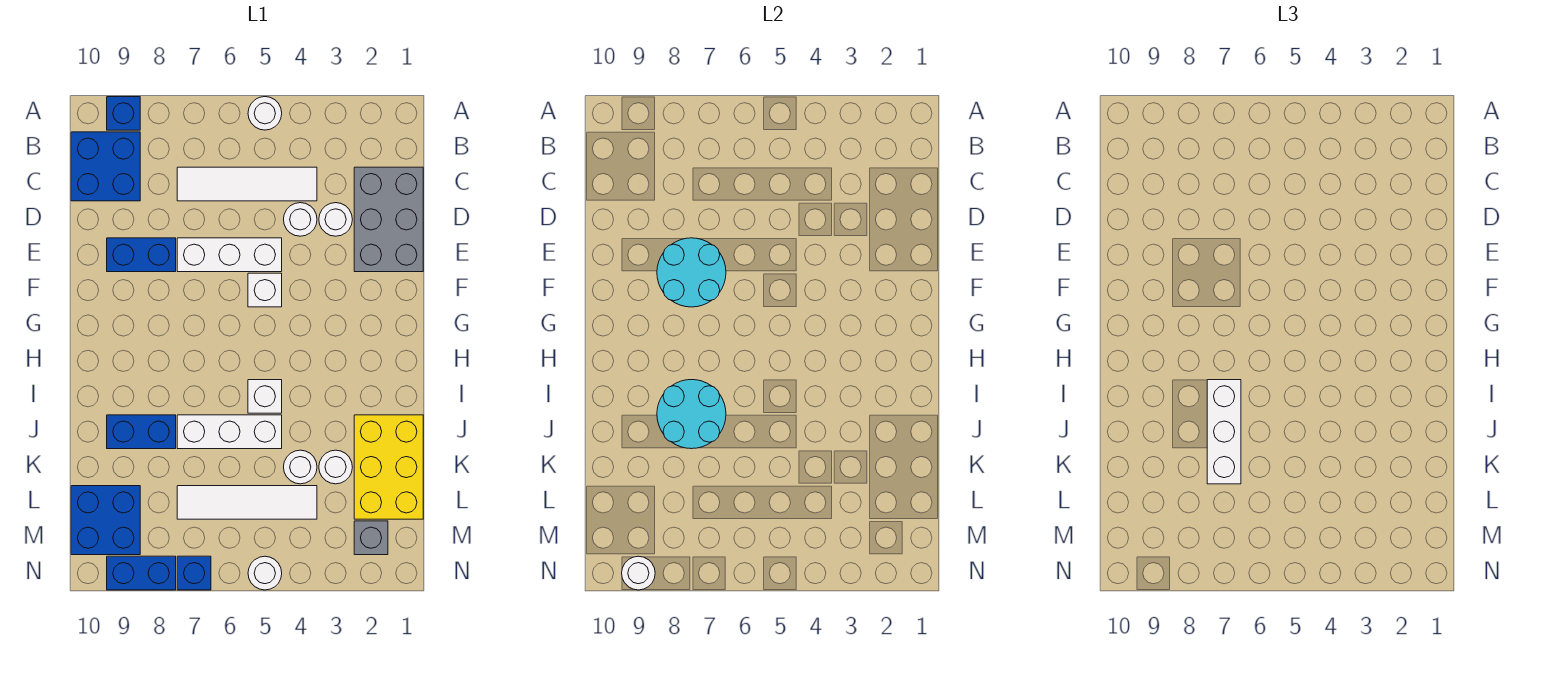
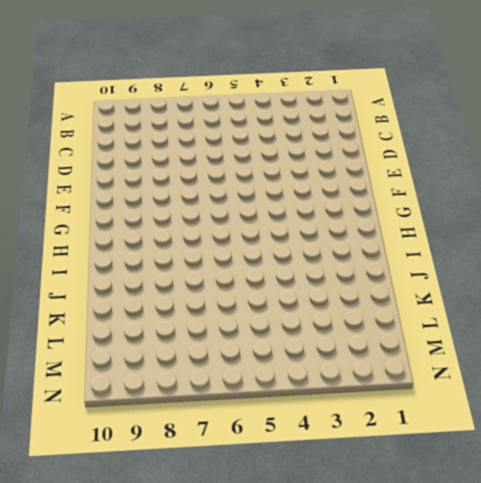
none -> white 1x1 round brick [248,97,282,130]
none -> blue 1x1 brick [107,97,140,130]
none -> blue 2x2 brick [71,132,140,201]

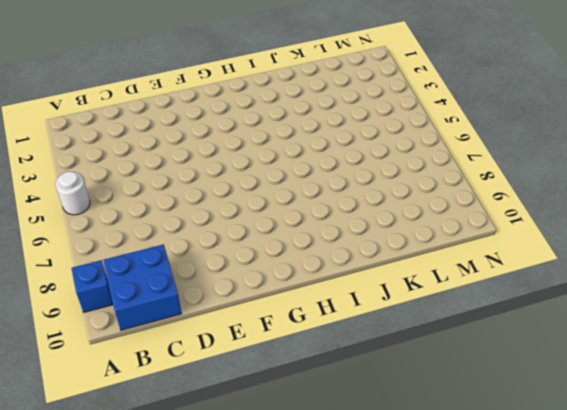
none -> grey 2x3 brick [354,167,423,272]
none -> white 1x4 tile [177,167,317,201]
none -> white 1x1 round brick [319,203,352,236]

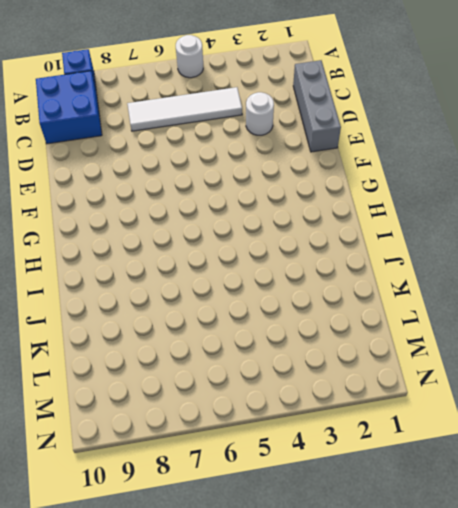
grey 1x3 brick [293,60,341,152] -> grey 2x3 brick [354,167,423,272]
none -> white 1x1 round brick [284,203,317,236]
none -> white 1x3 brick [177,238,282,272]
none -> blue 1x2 brick [107,238,176,272]

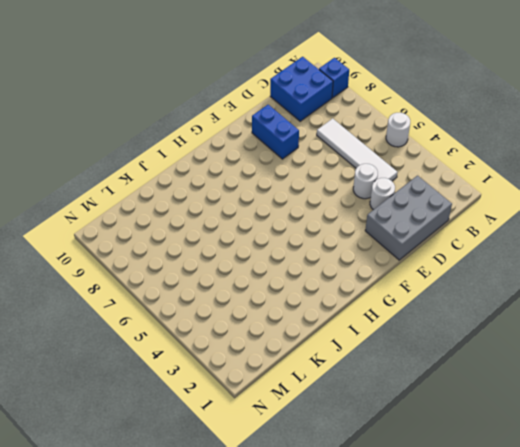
none -> white 1x3 brick [177,238,282,272]
none -> white 1x1 brick [248,273,282,307]
none -> white 1x1 brick [248,380,282,413]

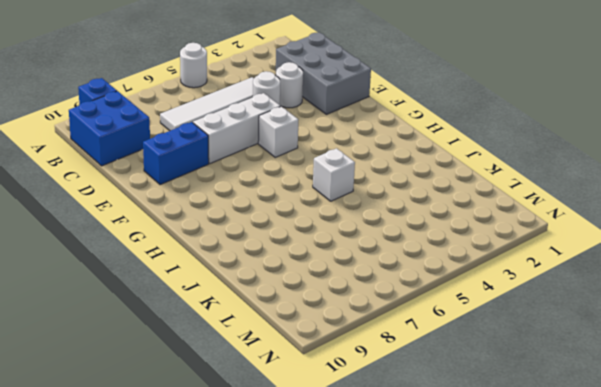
none -> yellow 2x3 brick [354,415,423,519]
none -> white 1x3 brick [177,415,282,449]
none -> blue 1x2 brick [107,415,176,449]

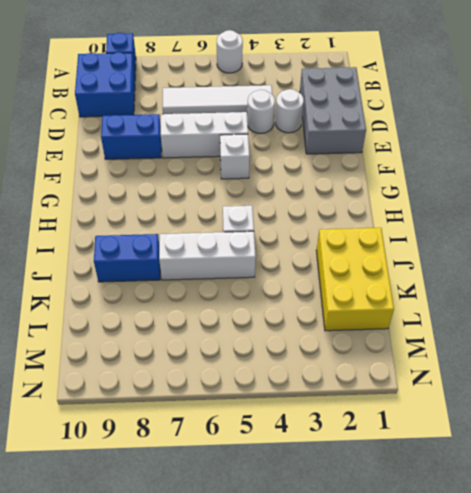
none -> white 1x1 round brick [319,450,352,484]
none -> white 1x1 round brick [284,450,317,484]
none -> white 1x4 tile [177,486,317,519]

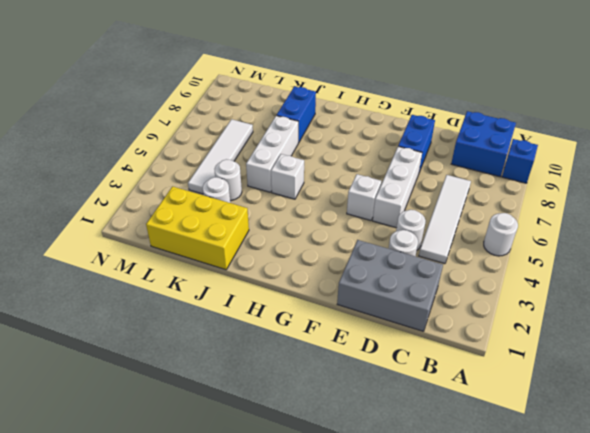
none -> blue 2x2 brick [71,486,140,555]
none -> grey 1x1 brick [354,521,388,555]
none -> white 1x1 round brick [248,556,282,590]

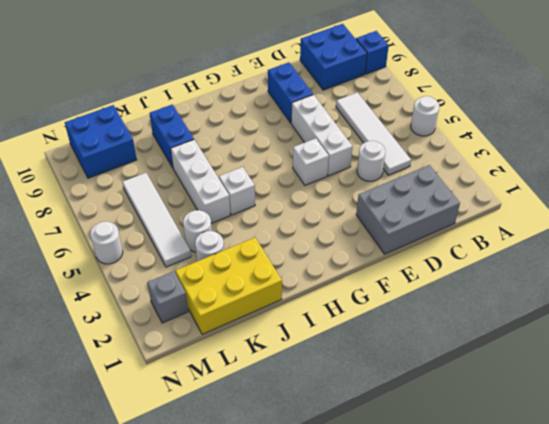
none -> white 1x1 round brick [319,203,352,236]
none -> blue 1x1 brick [177,556,211,590]
none -> blue 1x2 brick [107,556,176,590]

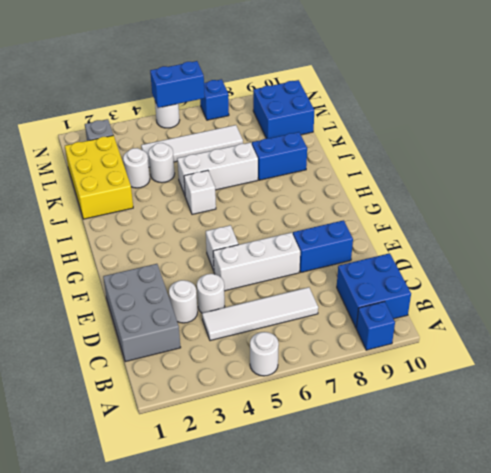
blue 1x2 brick [150,61,205,108] -> blue 1x2 brick moved to [107,556,176,590]
none -> cyan 2x2 round brick [657,238,726,307]
none -> cyan 2x2 round brick [657,380,726,449]
none -> white 1x1 round brick [622,556,655,590]

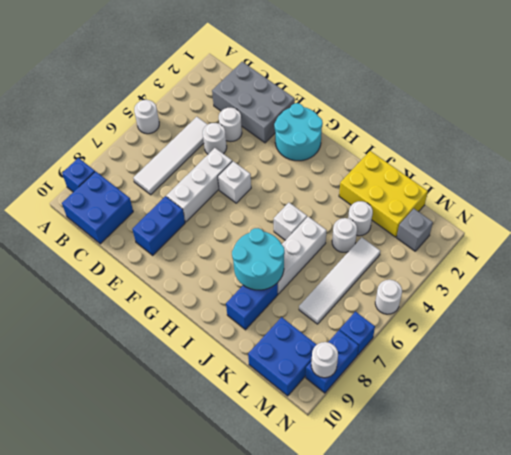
cyan 2x2 round brick [274,103,323,161] -> cyan 2x2 round brick moved to [657,238,726,307]
none -> white 1x3 brick [1207,380,1241,484]

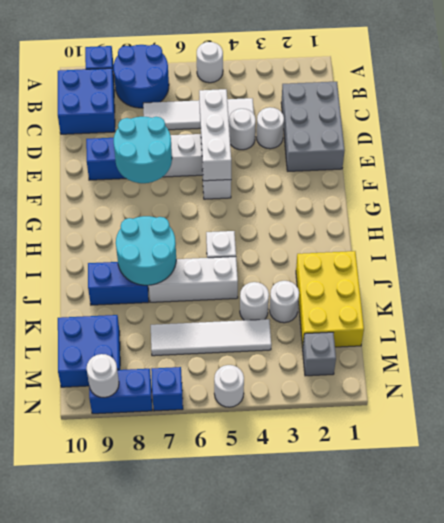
blue 2x2 round brick [114,45,169,108] -> none
white 1x3 brick [199,89,231,181] -> white 1x3 brick moved to [1207,380,1241,484]

